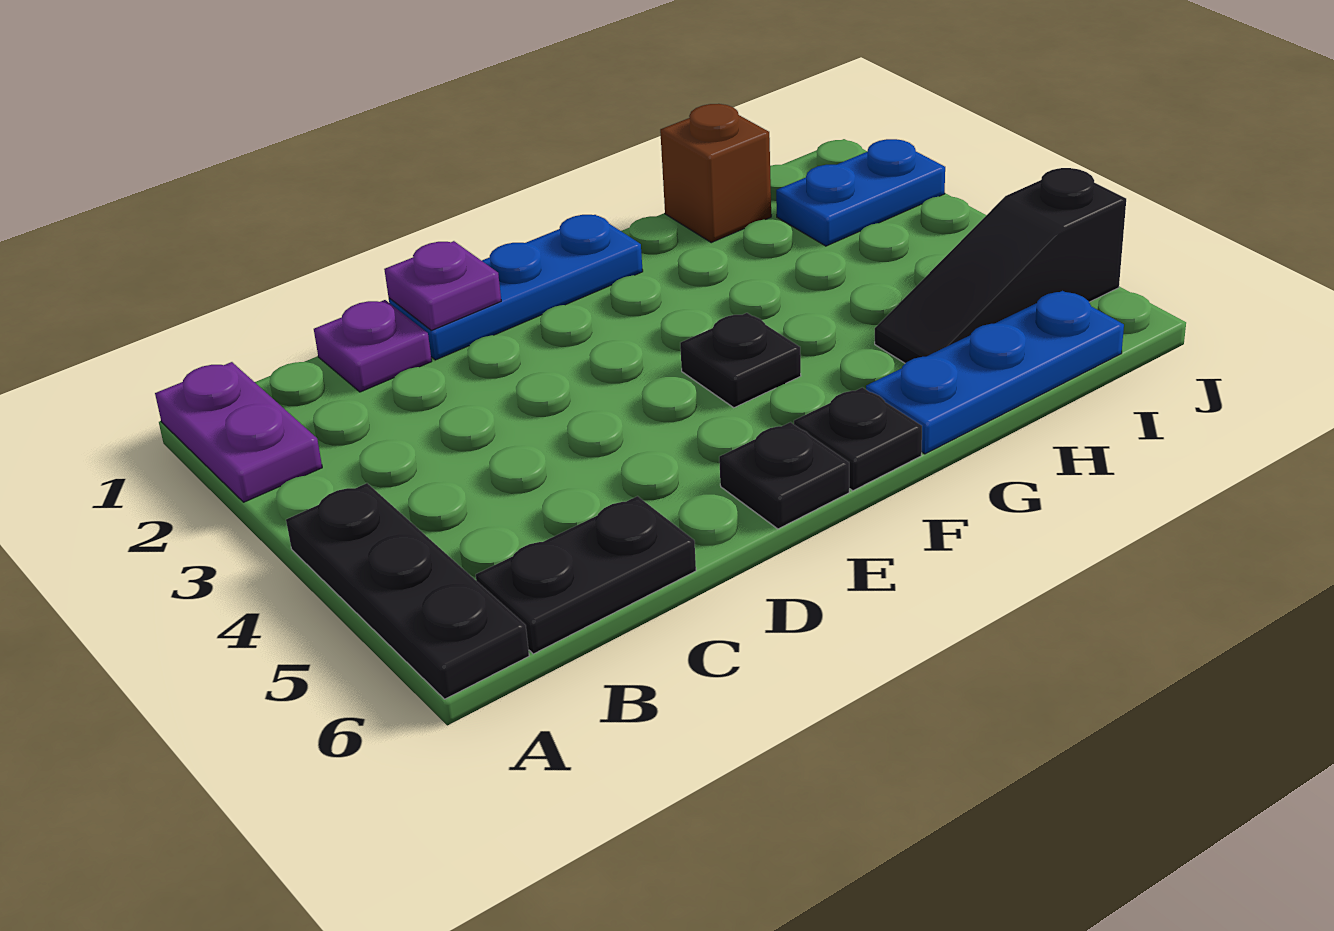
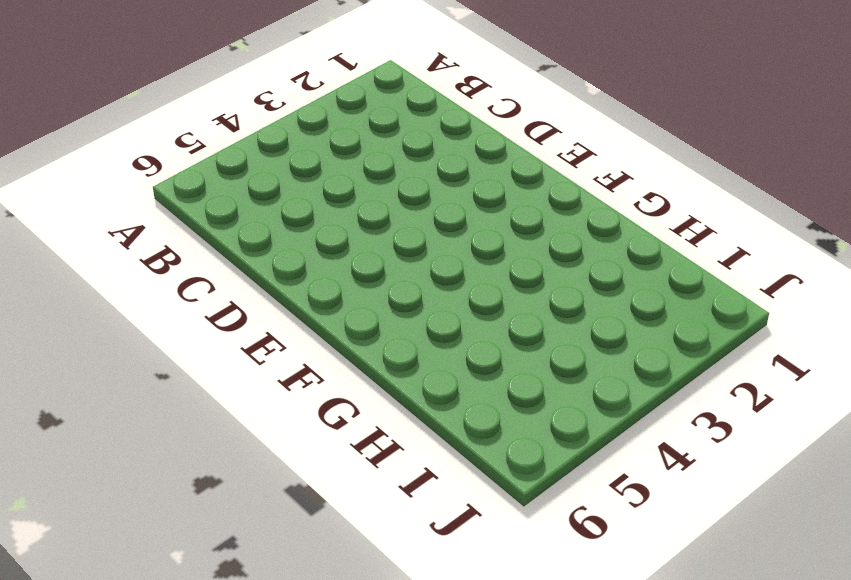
none -> purple 1x2 plate [155,362,322,502]
none -> black 1x3 plate [286,483,529,699]
none -> black 1x2 plate [476,496,696,654]

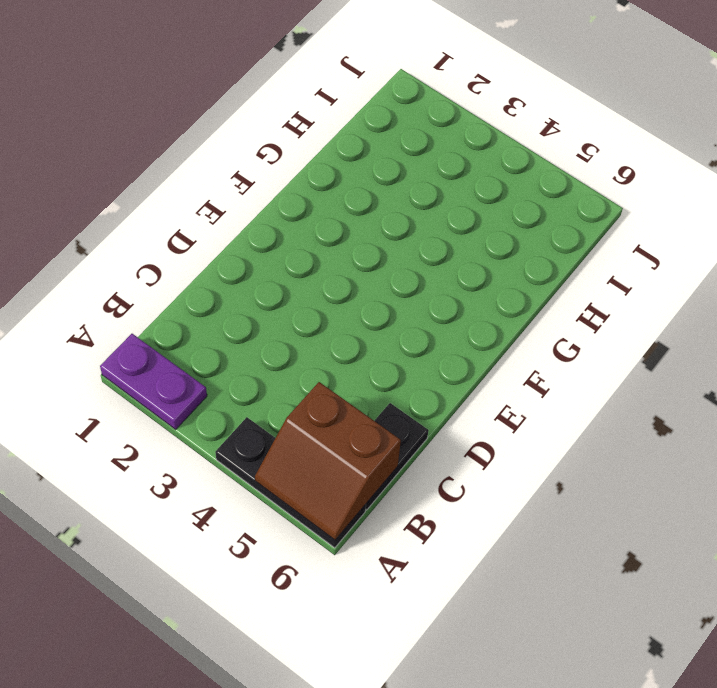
brown 2x2 slope [255,382,401,540] -> none
none -> purple 1x1 plate [314,300,432,392]
none -> blue 1x3 plate [389,215,643,360]
none -> black 1x1 plate [719,422,849,529]

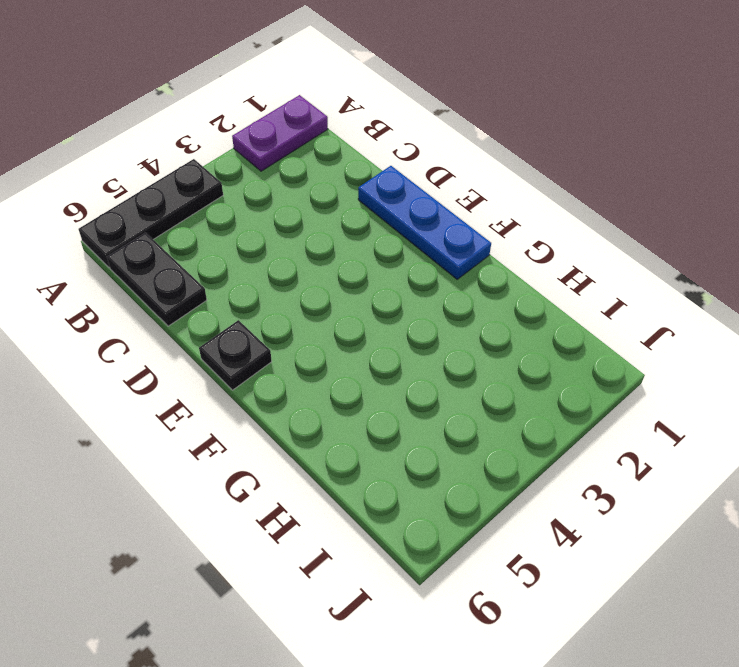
none -> purple 1x1 plate [314,300,432,392]
none -> black 1x1 plate [680,313,801,408]
none -> black 1x1 plate [794,387,922,491]

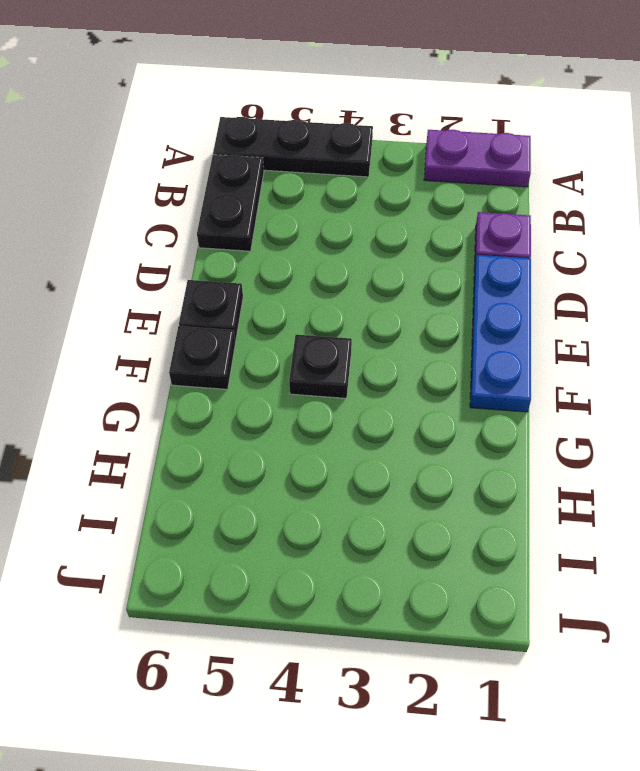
none -> blue 1x3 plate [866,291,1124,454]
none -> brown 1x1 brick [660,104,771,242]
none -> black 1x3 slope [875,168,1126,363]

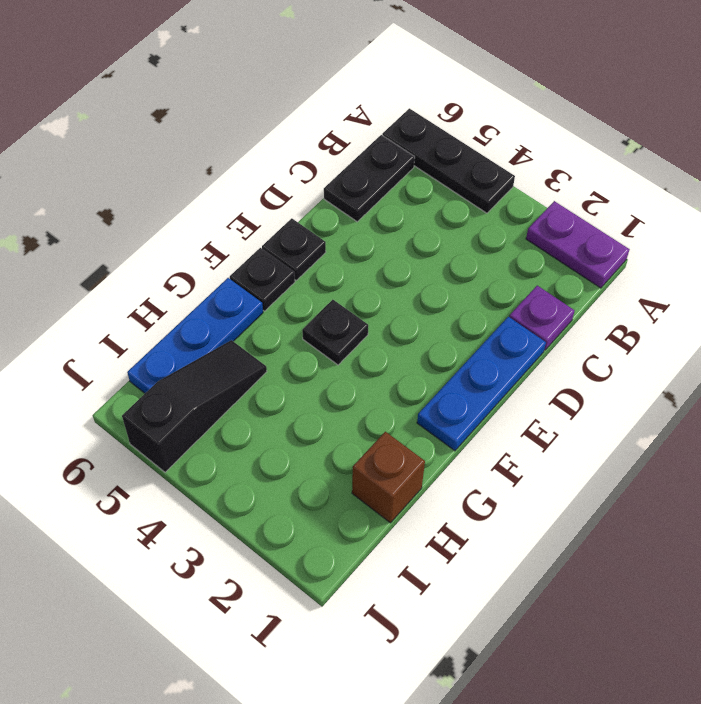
none -> blue 1x2 plate [776,139,945,246]
none -> purple 1x1 plate [384,241,501,331]

